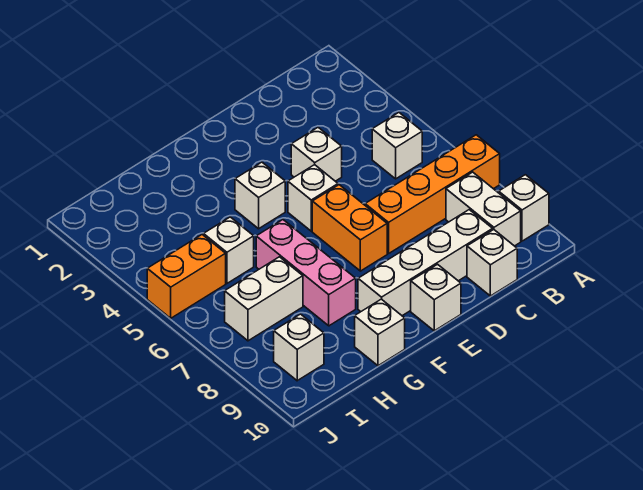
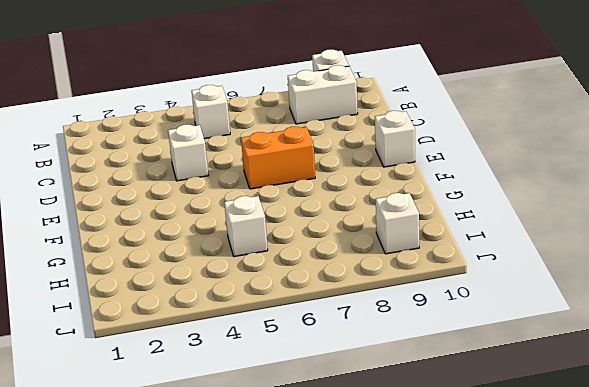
none -> orange 1x4 brick [365,135,500,254]
none -> white 1x4 brick [358,210,493,316]
none -> white 1x1 brick [467,230,517,296]

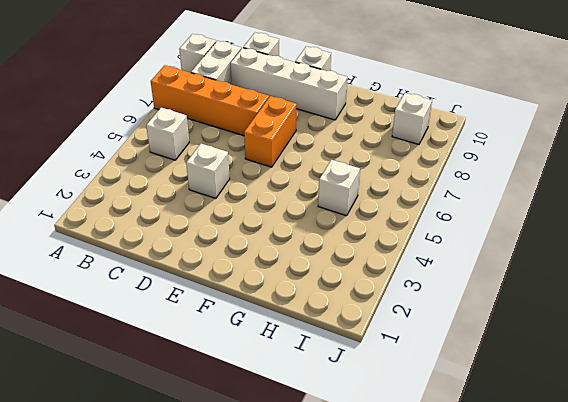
none -> white 1x1 brick [288,165,338,231]
none -> white 1x1 brick [235,162,285,229]
none -> pink 1x3 brick [256,220,356,326]

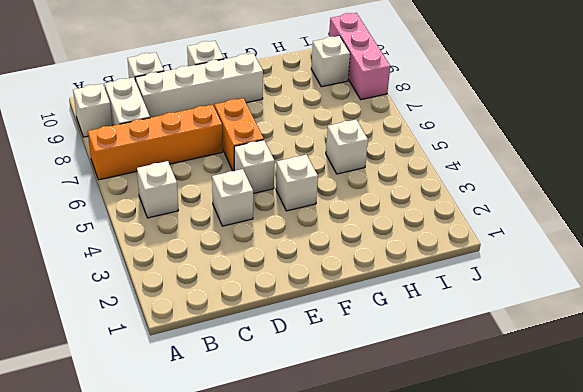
pink 1x3 brick [329,13,390,100] -> pink 1x3 brick moved to [256,220,356,326]
none -> white 1x1 brick [355,299,405,366]
none -> white 1x2 brick [225,257,303,341]
none -> orange 1x2 brick [147,235,226,318]

